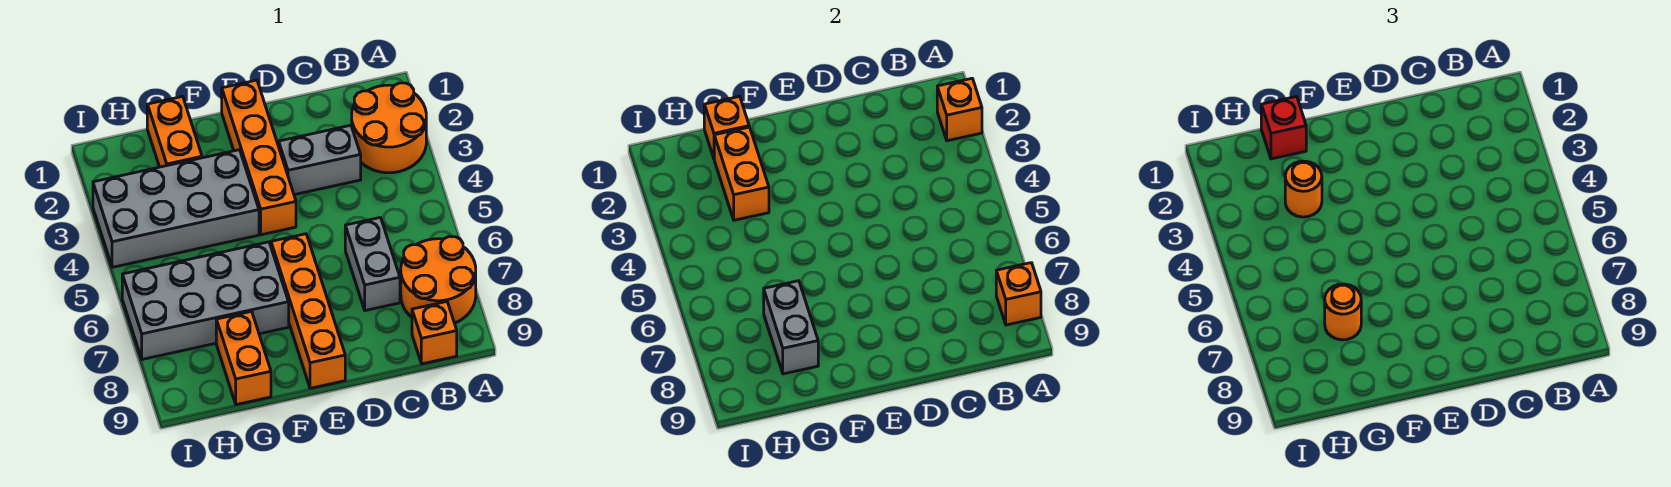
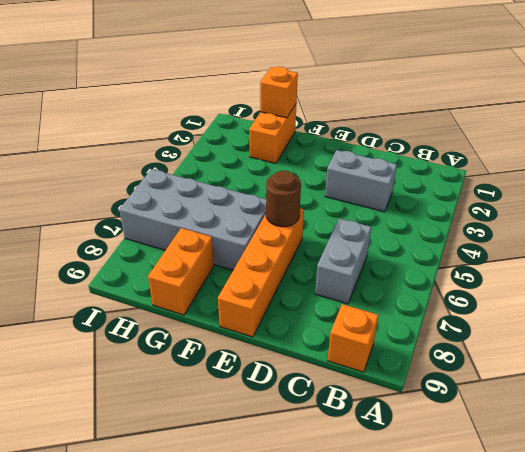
brown 1x1 round brick [266,170,301,227] -> none
none -> orange 2x2 round brick [352,83,426,173]
none -> orange 2x2 round brick [401,236,476,323]
none -> orange 1x4 brick [222,80,296,235]

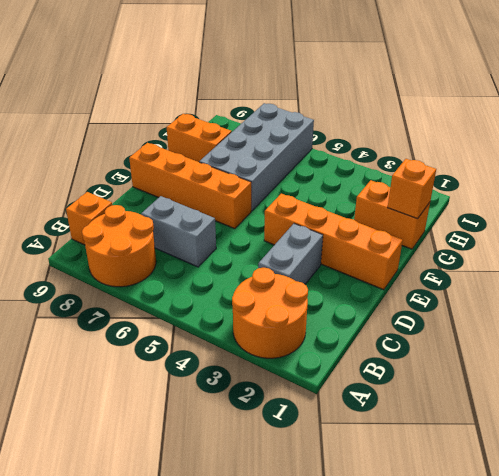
none -> grey 2x4 brick [93,150,259,267]
none -> orange 1x1 brick [937,78,982,141]
none -> orange 1x1 brick [996,263,1041,325]

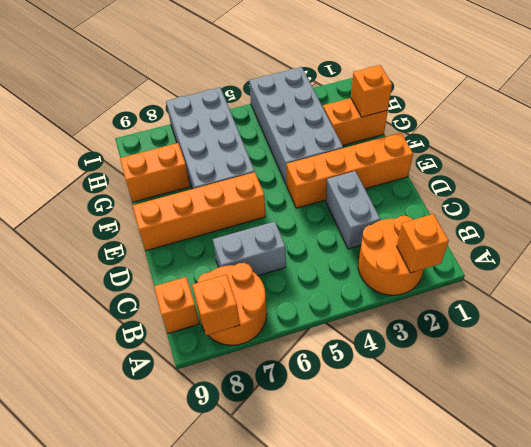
none -> orange 1x2 brick [714,127,769,220]
none -> grey 1x2 brick [764,281,818,374]
none -> red 1x1 brick [1261,96,1306,159]

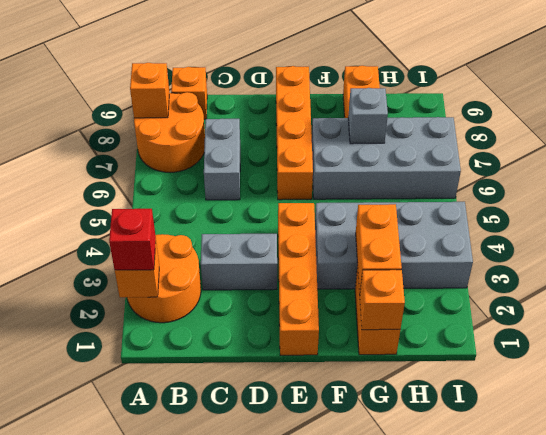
red 1x1 brick [109,209,156,270] -> red 1x1 brick moved to [1261,96,1306,159]
grey 1x1 brick [348,88,388,144] -> grey 1x2 brick [764,281,818,374]
none -> orange 1x1 round brick [1285,161,1322,217]
none -> orange 1x1 round brick [1325,284,1361,340]

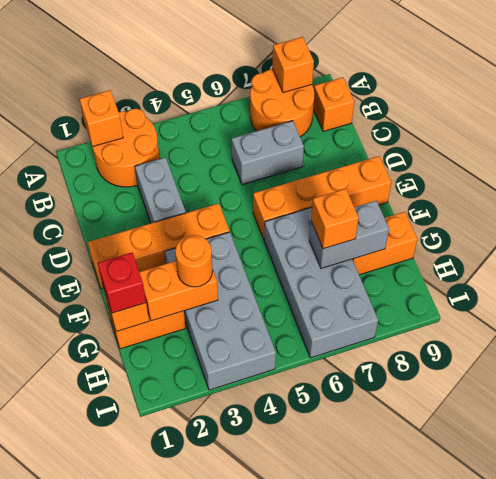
orange 1x1 brick [311,189,359,249] -> orange 1x1 round brick [1325,284,1361,340]

